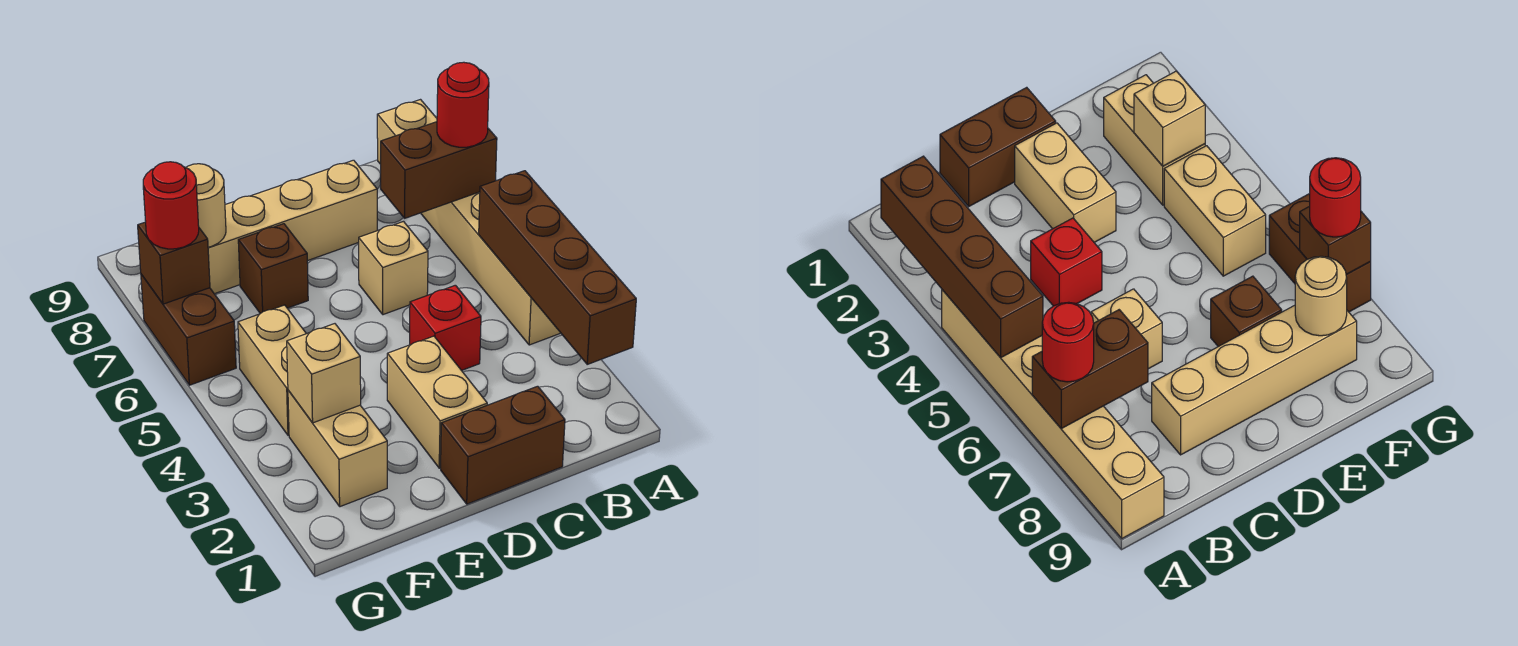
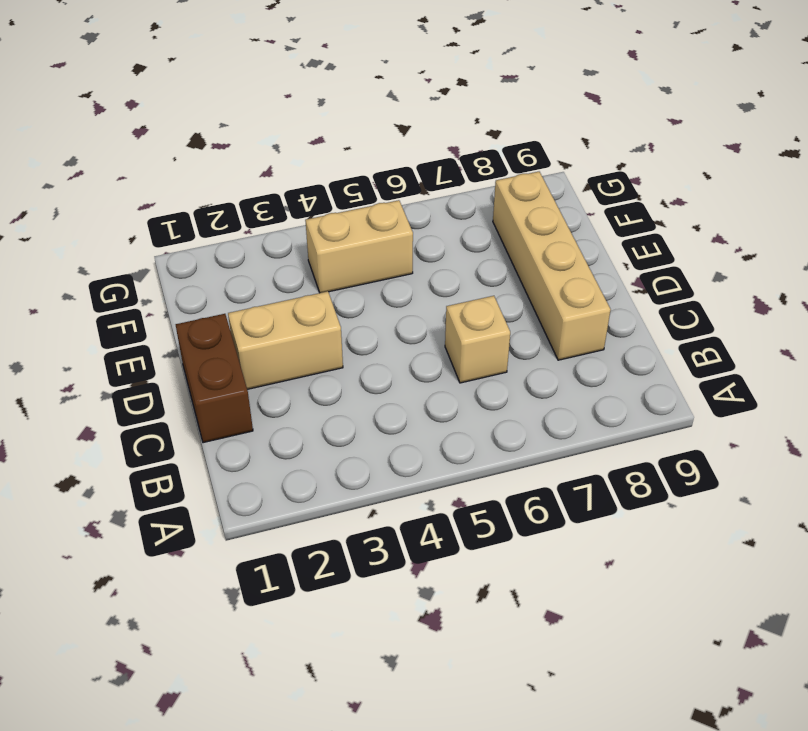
none -> tan 1x6 brick [377,100,560,345]
none -> red 1x1 brick [410,285,481,371]
none -> brown 1x1 brick [238,224,308,314]

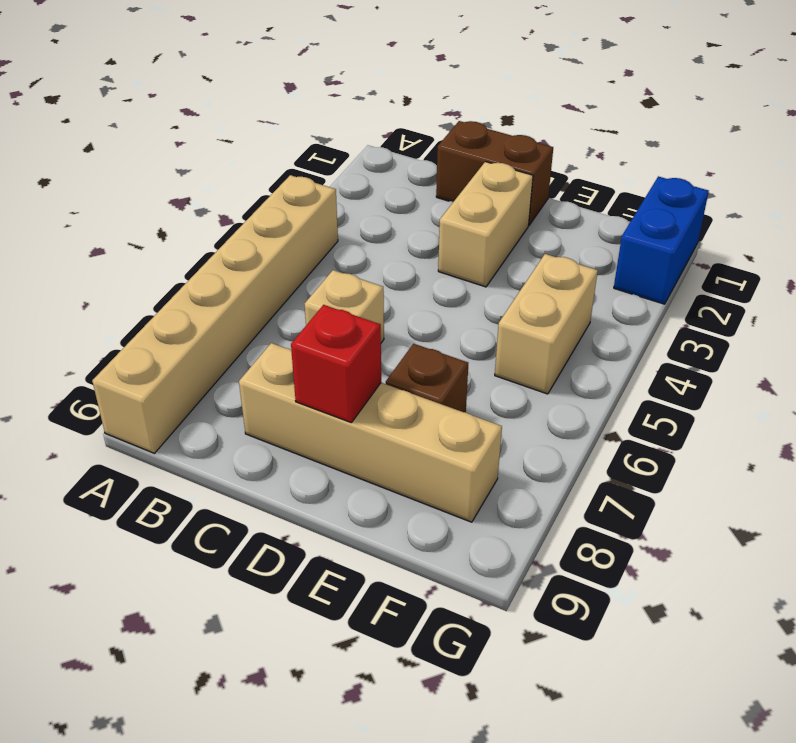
red 1x1 brick [291,305,381,423] -> red 1x1 brick moved to [410,285,481,371]
blue 1x2 brick [614,176,709,304] -> none
none -> tan 1x2 brick [288,390,387,507]
none -> brown 1x2 brick [141,274,236,385]
none -> brown 1x4 brick [479,171,636,364]

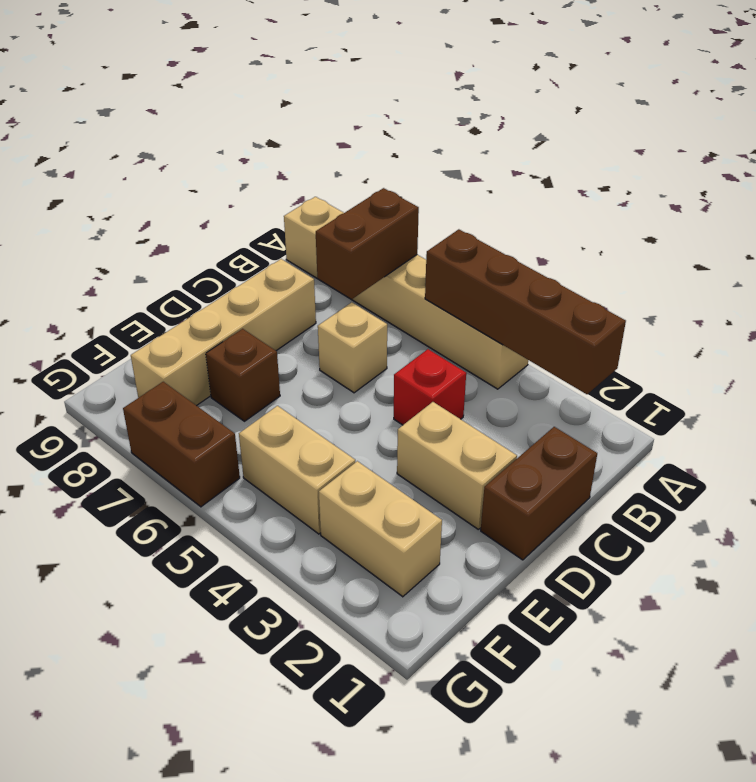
none -> tan 1x1 brick [287,324,361,423]
none -> tan 1x1 round brick [186,164,226,247]
none -> brown 1x1 brick [138,222,210,304]

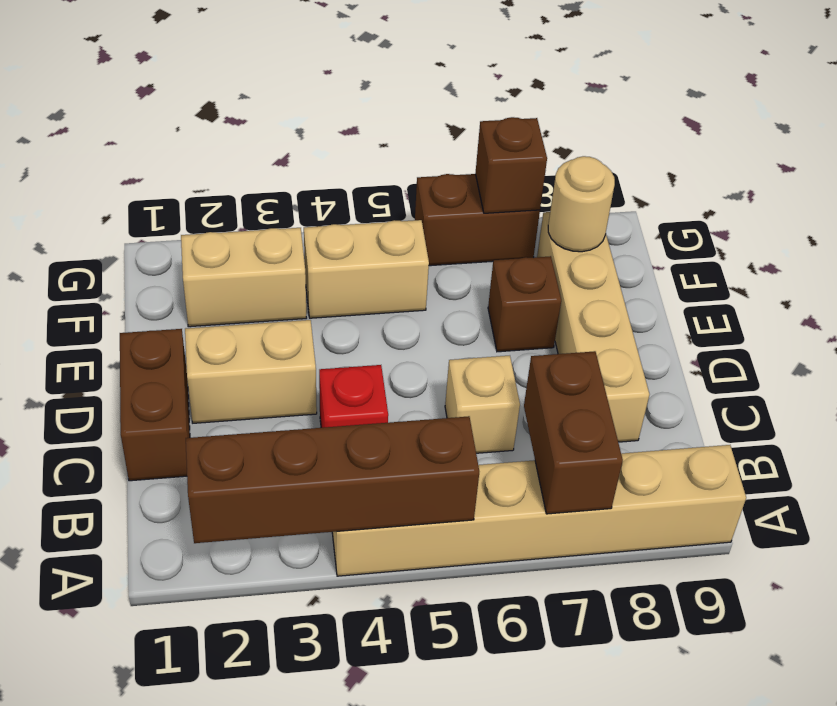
none -> tan 1x1 brick [287,324,361,423]
none -> red 1x1 round brick [437,62,489,147]
none -> red 1x1 round brick [143,162,199,249]

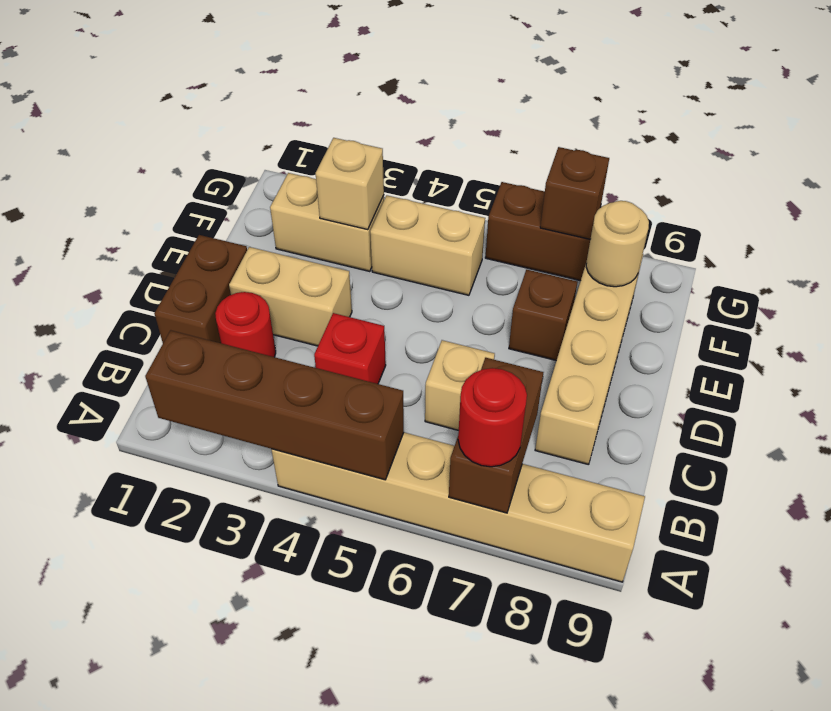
red 1x1 round brick [215,292,276,357] -> red 1x1 round brick moved to [143,162,199,249]

